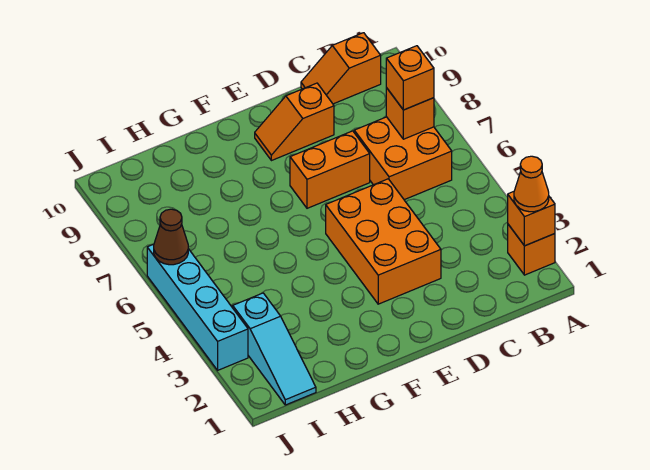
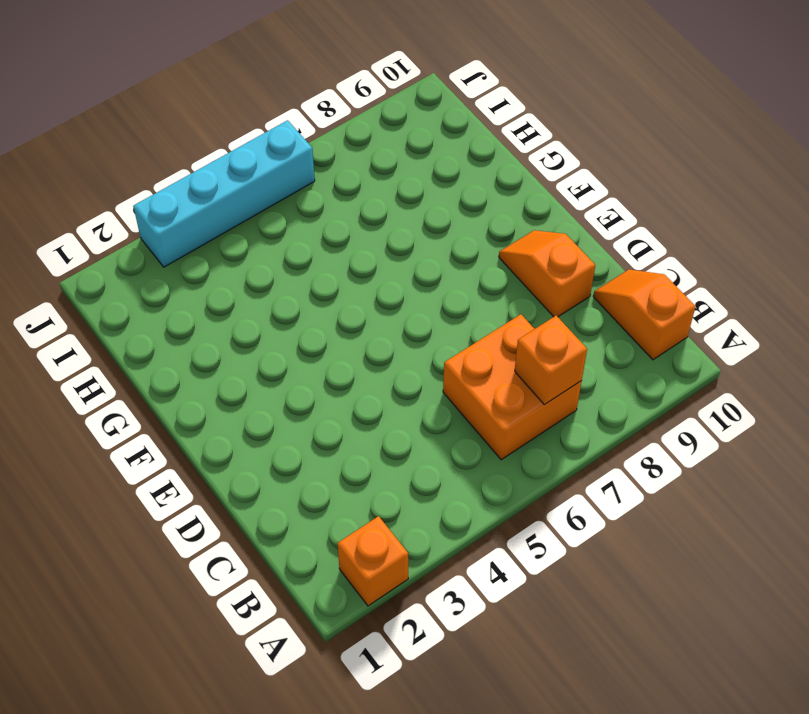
none -> orange 2x3 brick [326,179,441,304]
none -> orange 1x2 brick [290,131,370,208]
none -> cyan 1x3 slope [233,293,316,405]

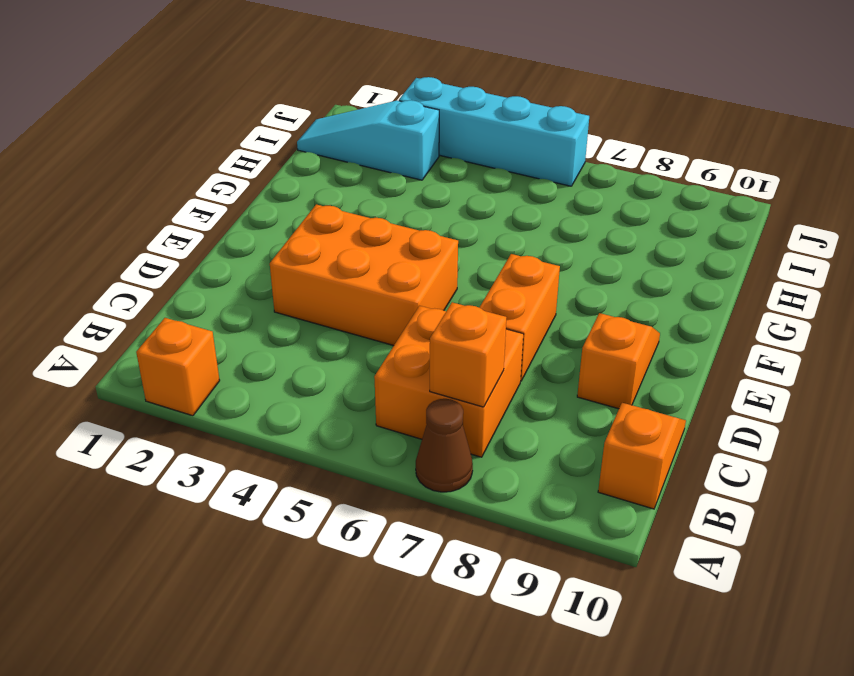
brown 1x1 cone [416,399,473,492] -> brown 1x1 cone moved to [154,209,188,265]
none -> orange 1x1 brick [508,192,555,246]
none -> orange 1x1 cone [514,156,549,212]
none -> orange 1x1 brick [386,46,434,110]

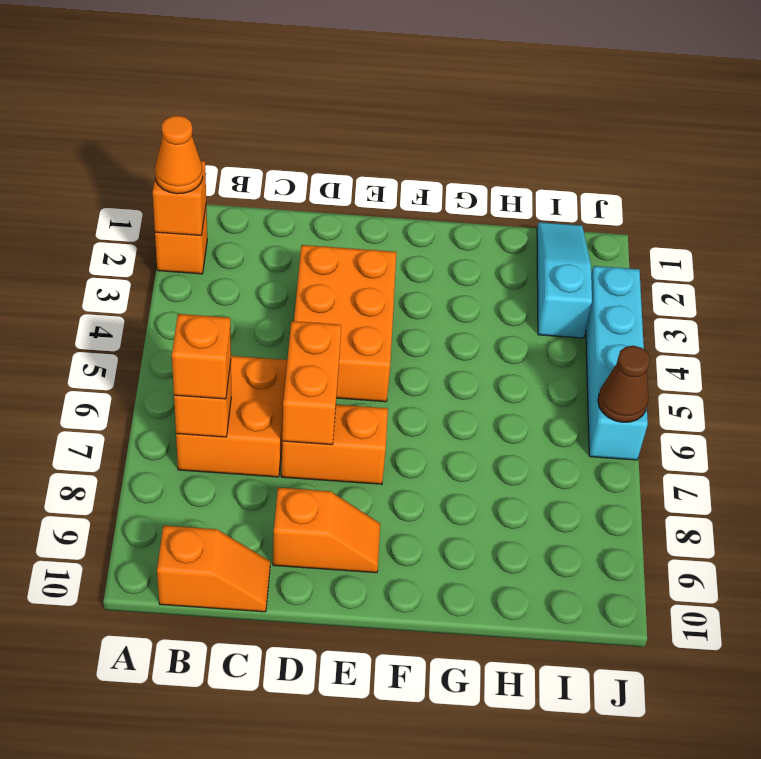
orange 1x2 brick [282,321,341,445] -> none

